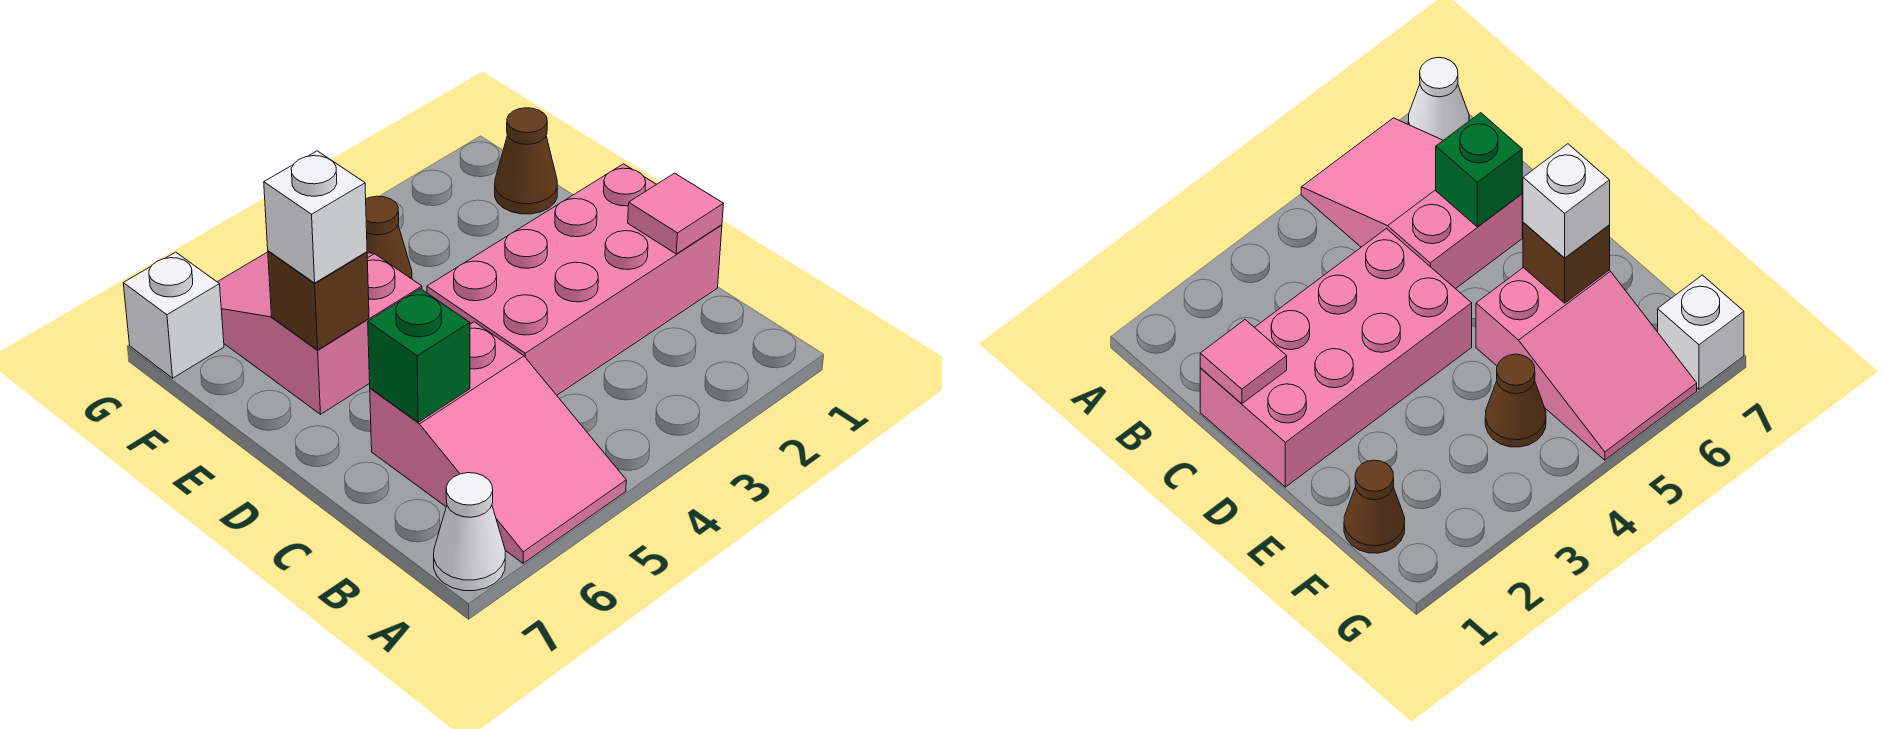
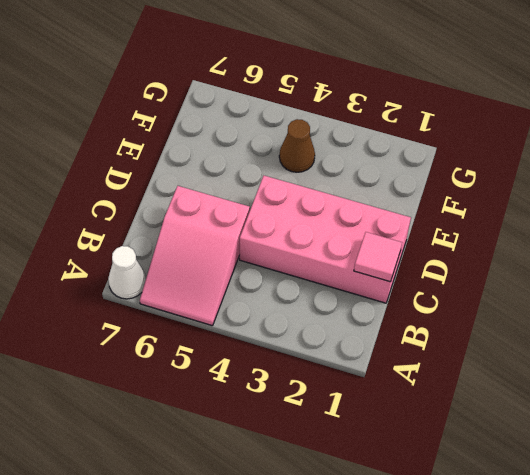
none -> pink 2x3 slope [218,252,422,414]
none -> brown 1x1 cone [495,108,557,214]

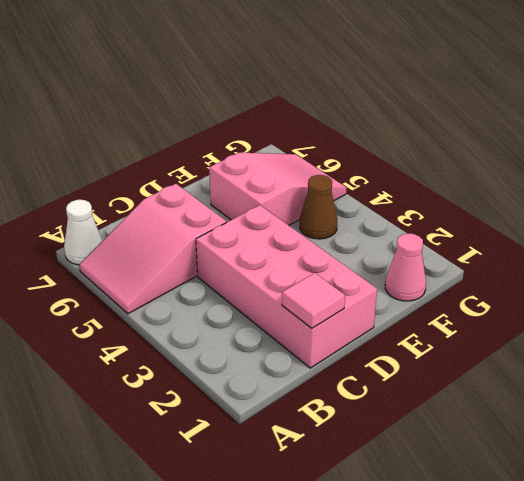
pink 1x1 cone [385,234,426,301] -> brown 1x1 cone [495,108,557,214]
none -> white 1x1 brick [123,252,224,378]
none -> green 1x1 brick [368,289,470,422]

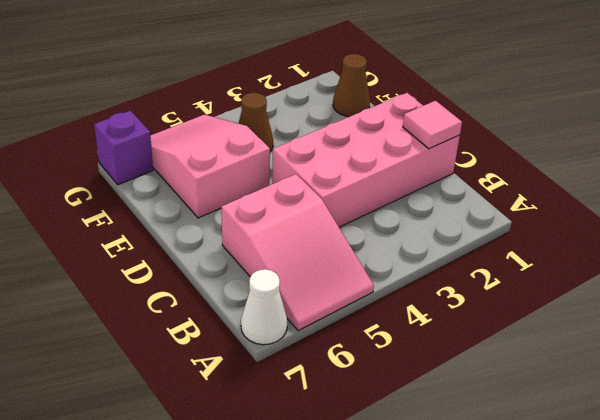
purple 1x1 brick [94,110,153,185] -> white 1x1 brick [123,252,224,378]
none -> green 1x1 brick [368,289,470,422]
none -> brown 1x1 brick [268,251,369,350]

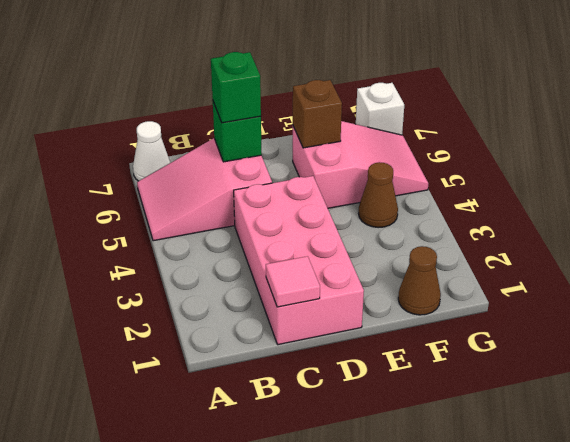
green 1x1 brick [211,52,261,123] -> none
none -> white 1x1 brick [264,151,367,283]

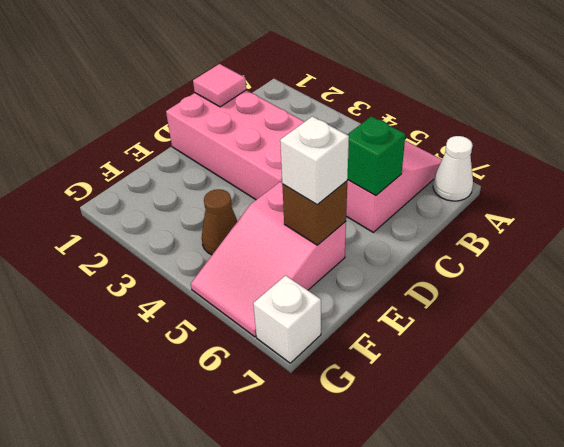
none -> brown 1x1 cone [495,108,557,214]

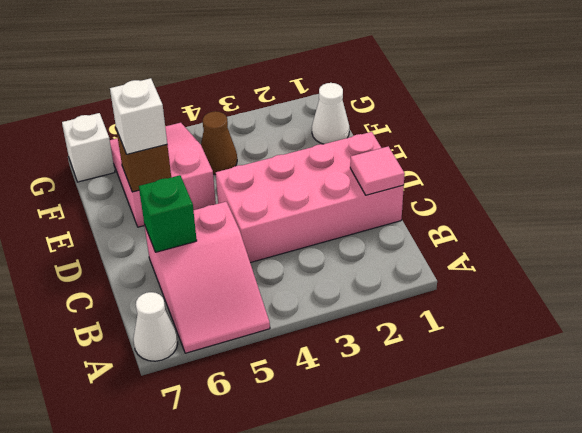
white 1x1 cone [312,83,349,144] -> brown 1x1 cone [495,108,557,214]

